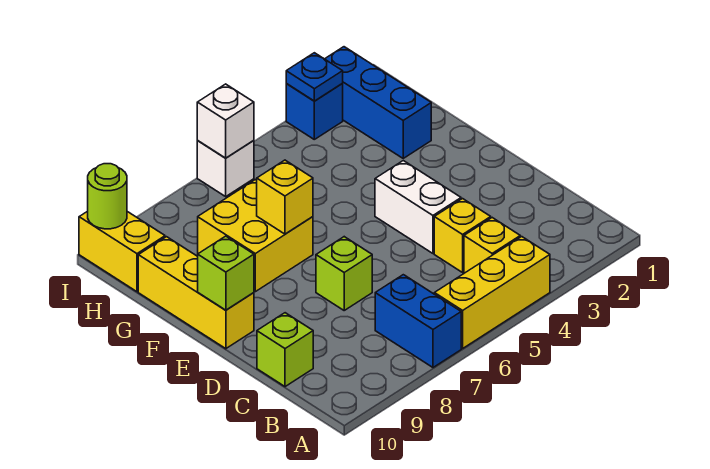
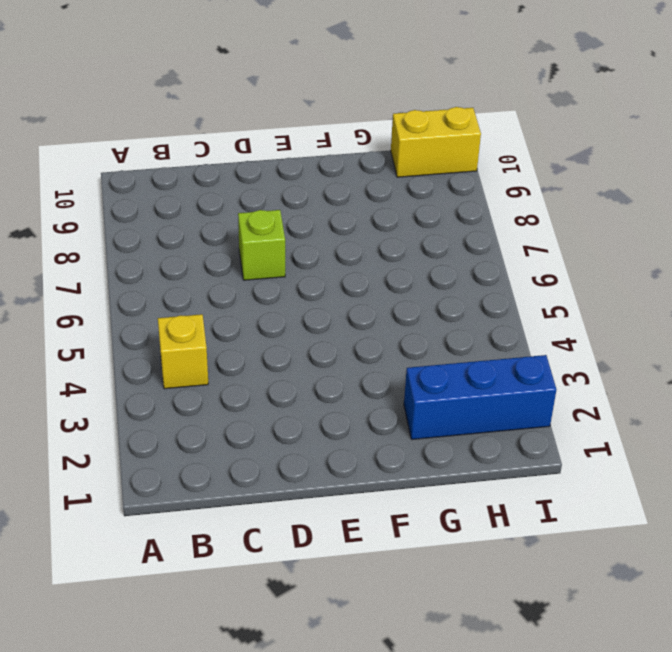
none -> yellow 1x3 brick [434,237,550,348]
none -> blue 1x2 brick [375,275,461,367]
none -> yellow 1x1 brick [434,199,491,272]

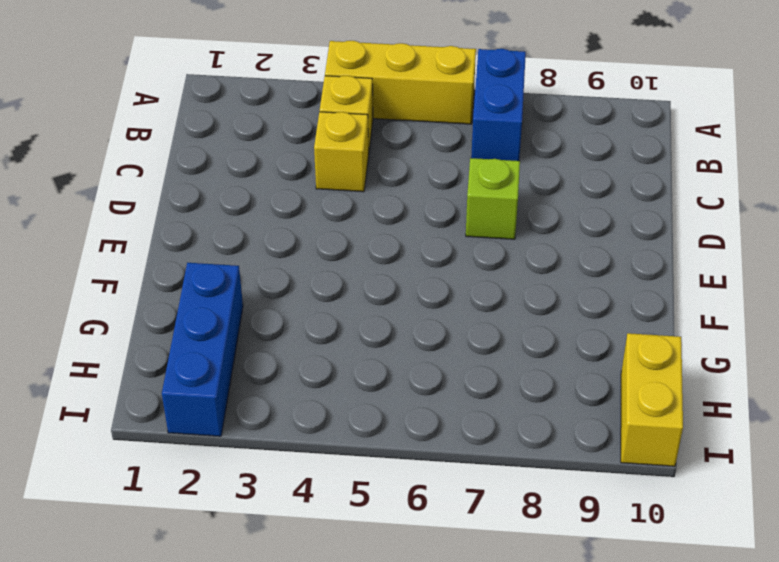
none -> lime 1x1 brick [257,313,313,387]
none -> white 1x2 brick [375,161,461,253]
none -> yellow 1x3 brick [138,237,254,349]

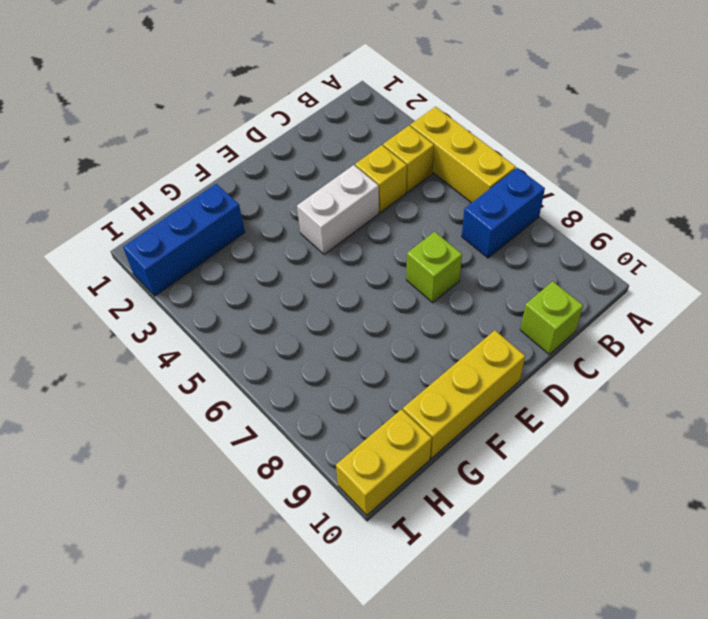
none -> yellow 2x2 brick [198,180,313,292]
none -> blue 1x1 brick [286,84,343,139]
none -> white 1x1 brick [197,141,254,196]

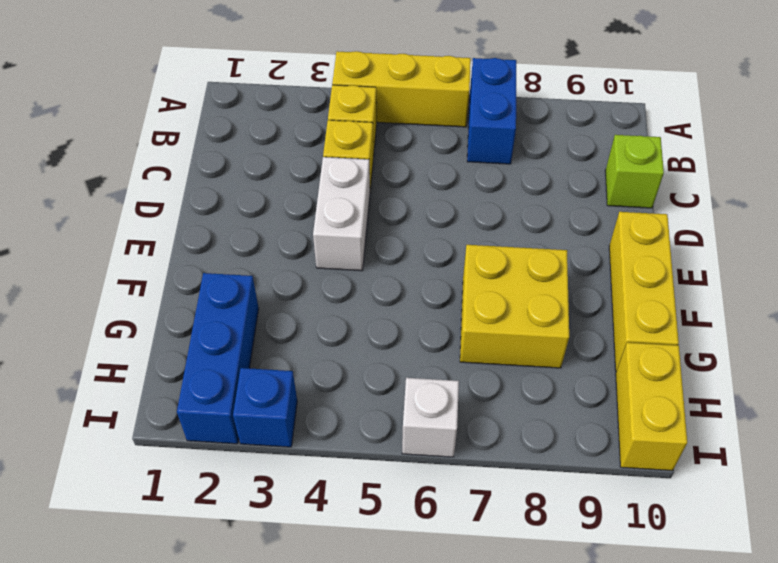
none -> lime 1x1 brick [316,237,372,310]
none -> lime 1x1 brick [198,236,254,310]
none -> yellow 1x1 brick [257,160,313,234]

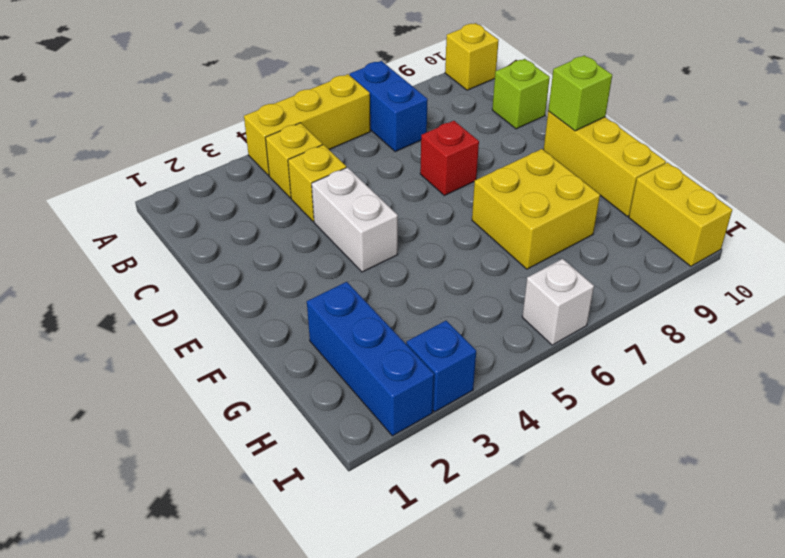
yellow 1x1 brick [445,23,499,90] -> yellow 1x1 brick moved to [257,160,313,234]
red 1x1 brick [420,121,479,196] -> lime 1x1 brick [316,237,372,310]
none -> blue 1x1 plate [286,53,343,101]
none -> white 1x1 brick [197,84,254,158]
none -> lime 1x1 round brick [88,164,127,229]

